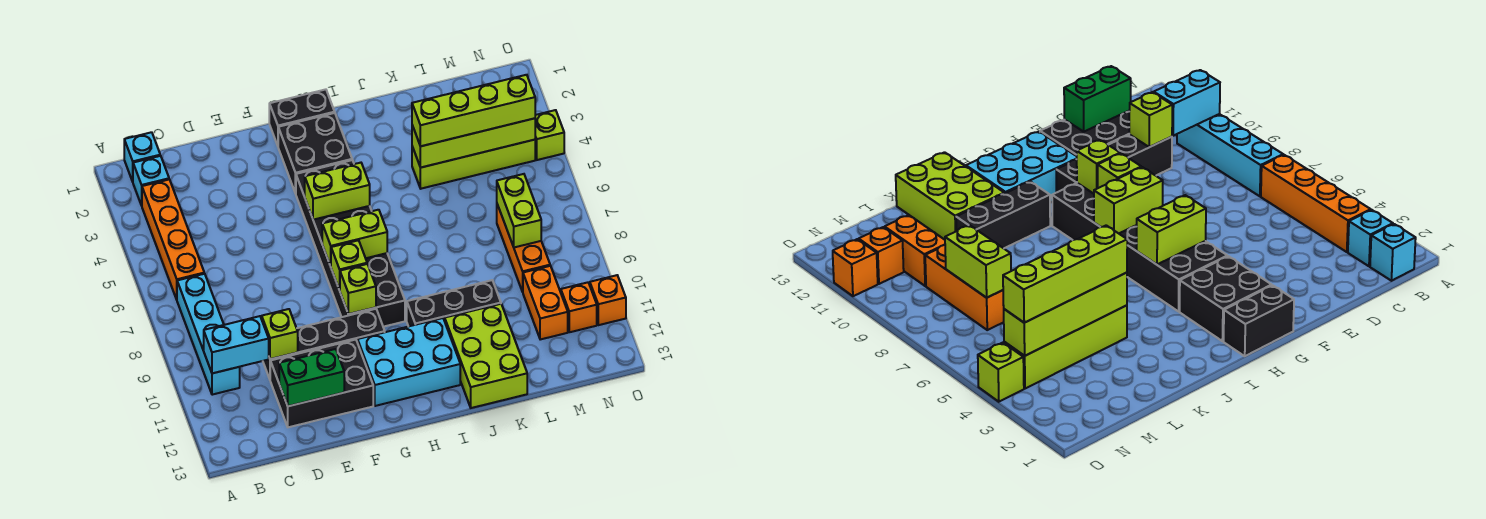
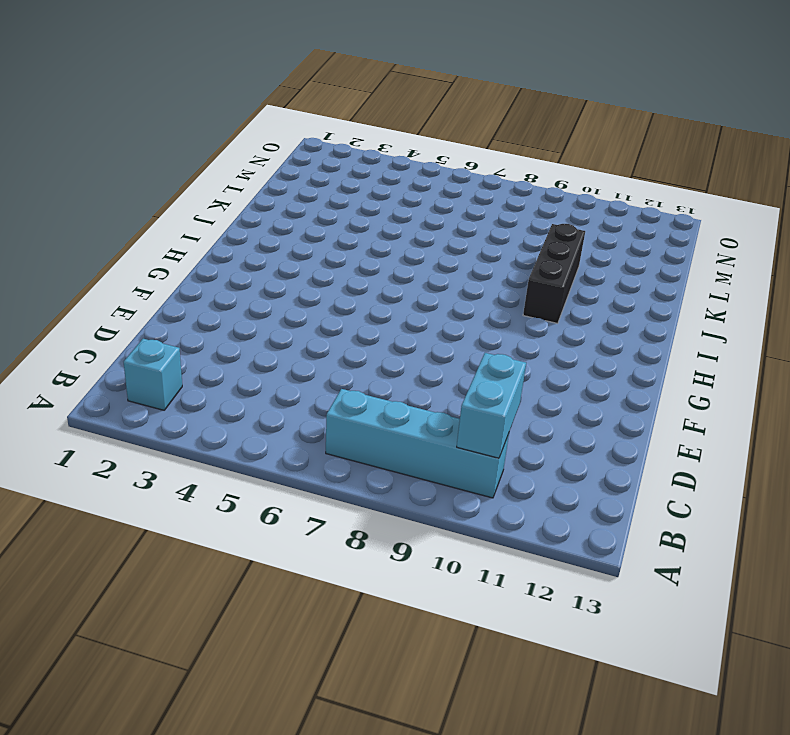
none -> cyan 1x1 brick [124,132,160,182]
none -> orange 1x4 brick [142,180,204,299]
none -> black 1x4 brick [263,309,385,379]

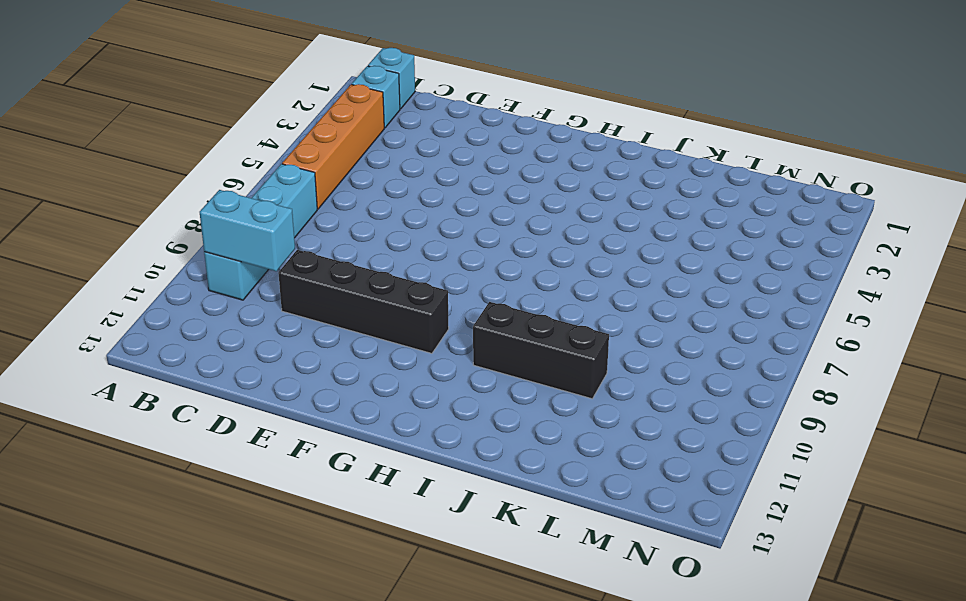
none -> black 2x3 brick [270,340,373,427]
none -> black 1x2 brick [269,89,335,146]
none -> black 2x2 brick [278,113,352,194]

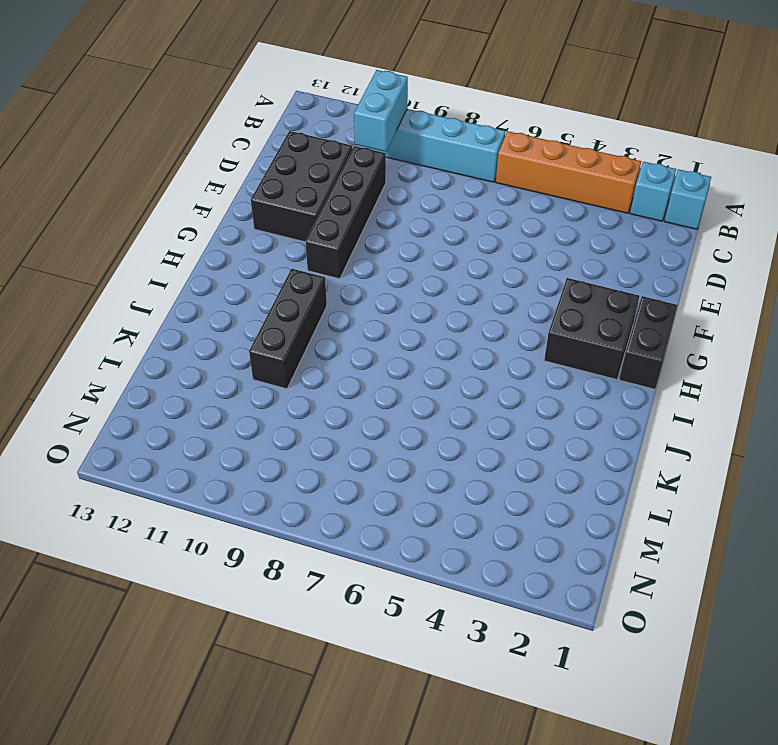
none -> black 2x6 brick [296,160,405,327]
none -> cyan 2x3 brick [358,318,460,406]
none -> lime 2x3 brick [445,304,527,408]

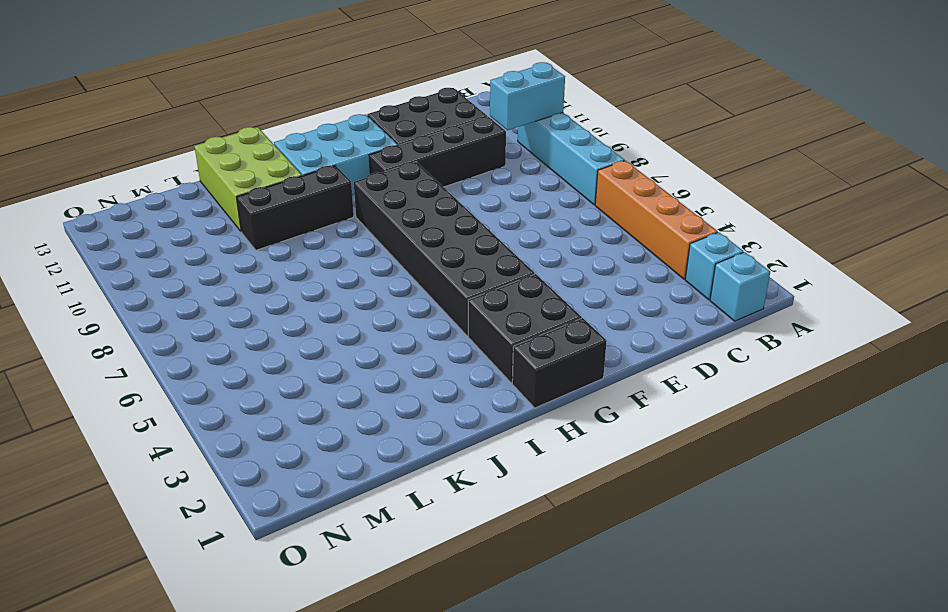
none -> lime 1x4 brick [412,140,535,189]
none -> orange 1x3 brick [497,204,550,292]
none -> orange 1x2 brick [523,266,568,340]

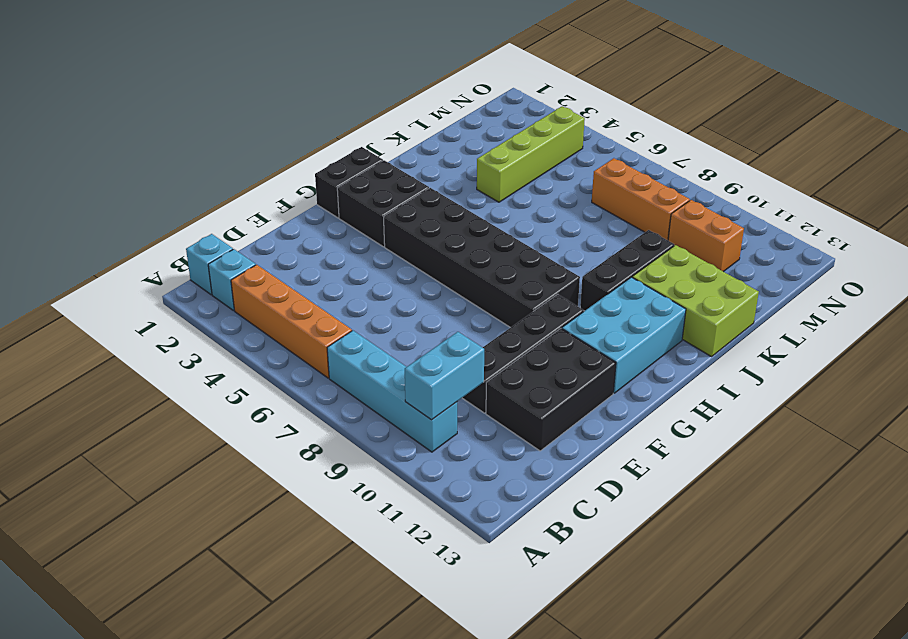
none -> orange 1x1 brick [561,282,597,332]
none -> lime 1x1 brick [535,110,564,160]
none -> orange 1x1 brick [590,275,626,325]

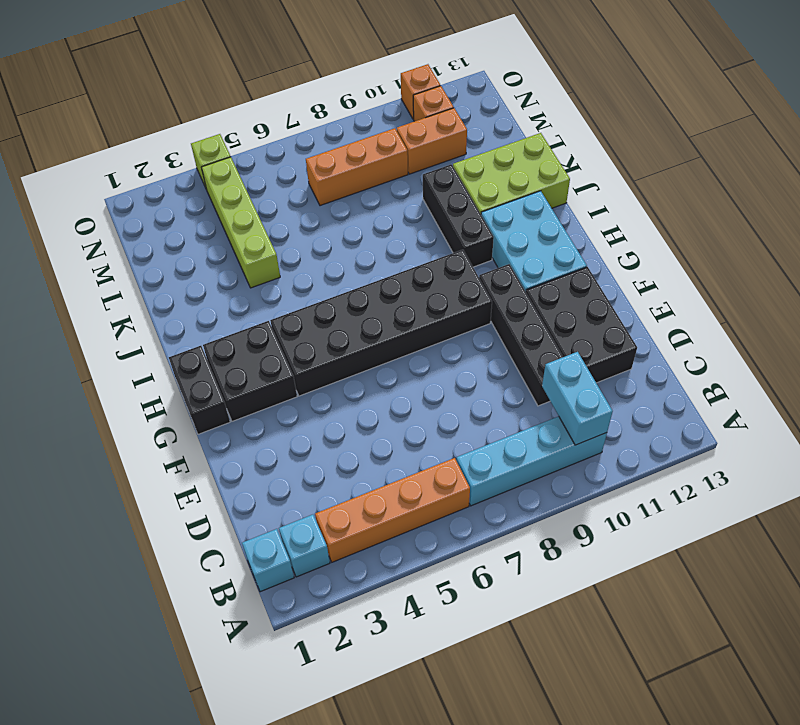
none -> lime 1x1 brick [262,309,298,359]
none -> green 1x2 brick [279,349,344,406]
none -> lime 1x2 brick [305,163,370,220]

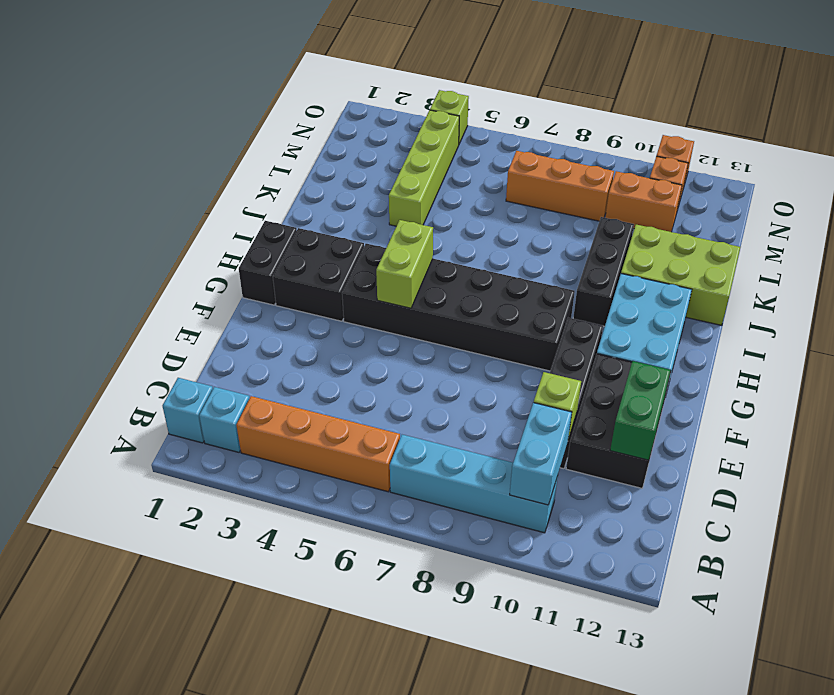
none -> lime 1x2 brick [322,210,387,266]
none -> lime 1x1 brick [331,240,367,290]
none -> lime 1x1 brick [340,264,376,314]

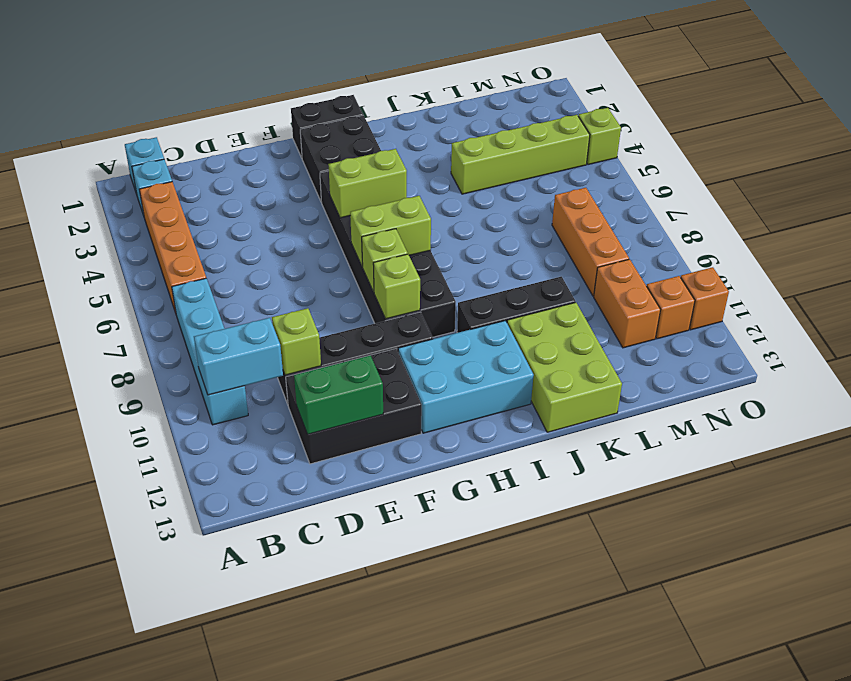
none -> lime 1x4 brick [412,118,535,168]
none -> lime 1x2 brick [497,174,541,247]
none -> lime 1x4 brick [412,75,535,146]

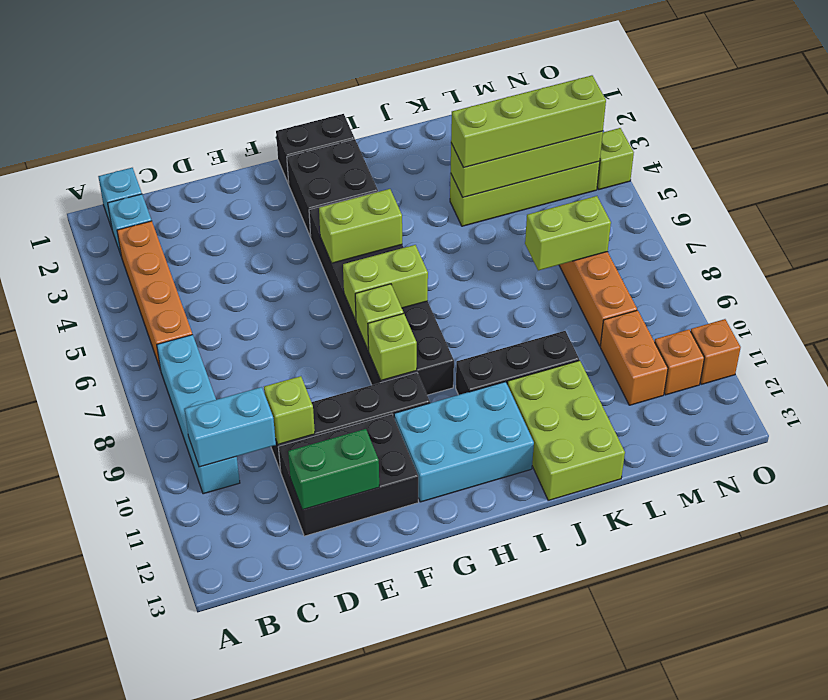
lime 1x2 brick [525,196,611,271] -> lime 1x2 brick turned to [497,174,541,247]

